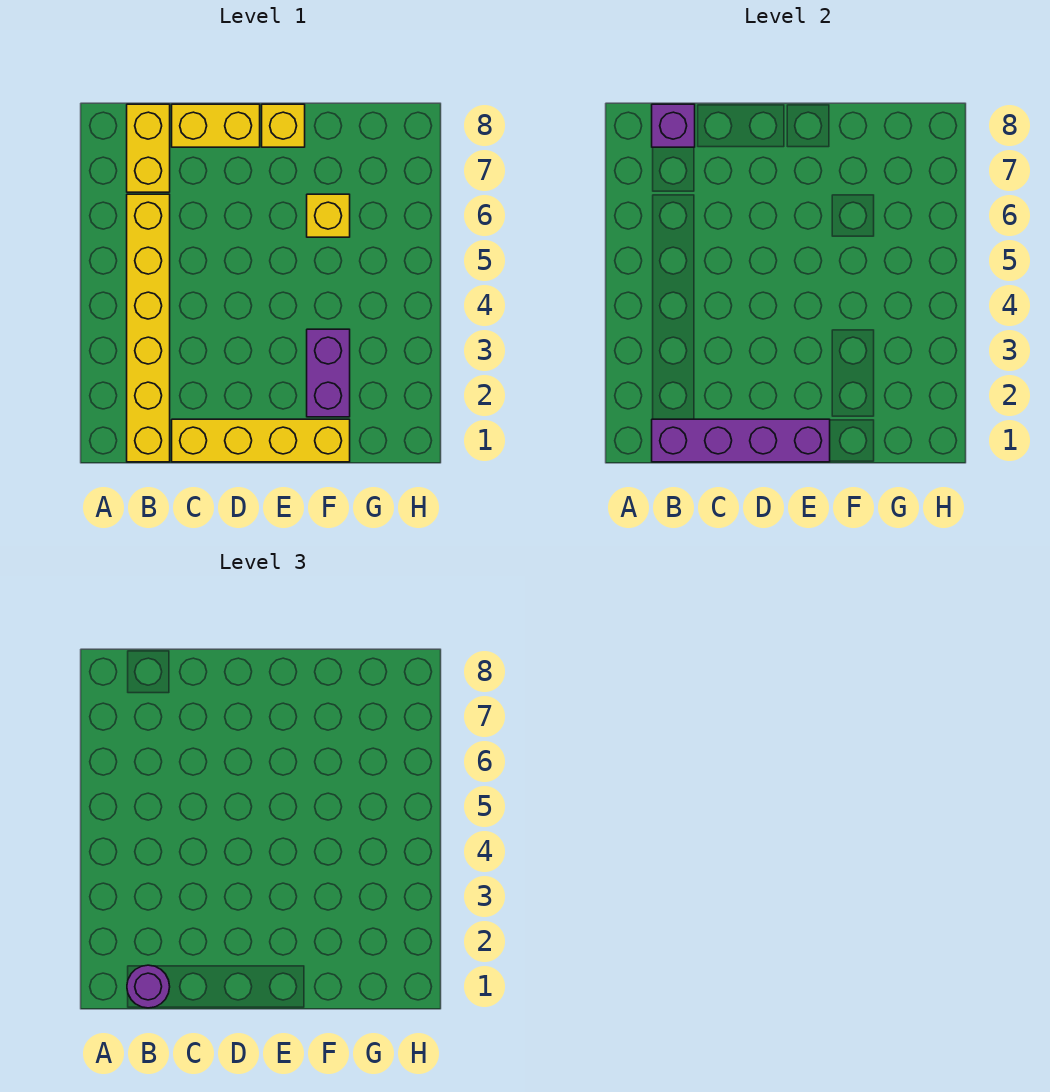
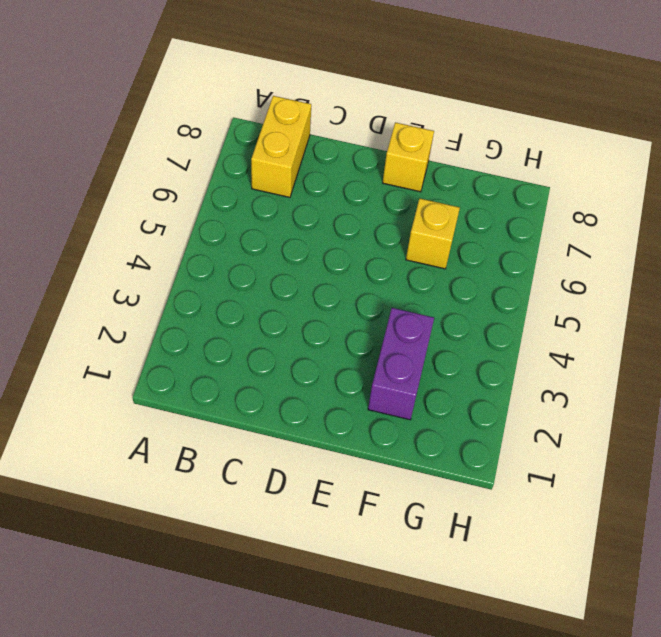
none -> yellow 1x6 brick [127,194,170,462]
none -> yellow 1x4 brick [172,419,350,462]

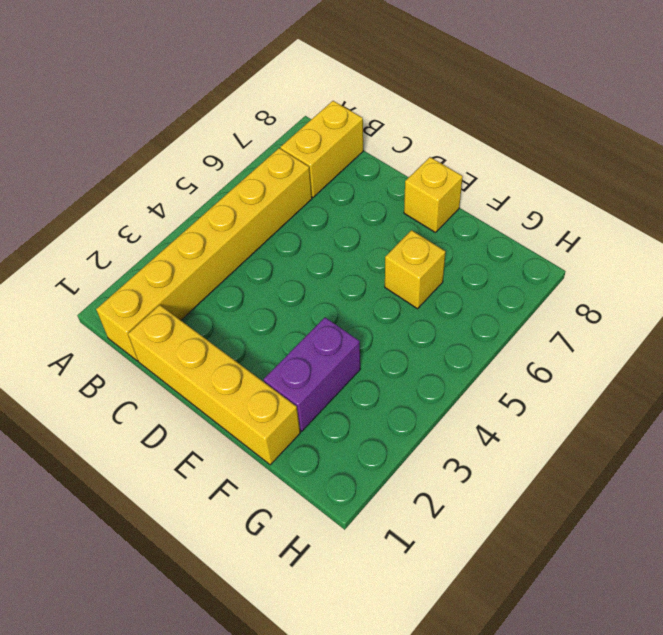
none -> yellow 1x2 brick [172,104,260,147]
none -> purple 1x4 brick [652,419,830,462]

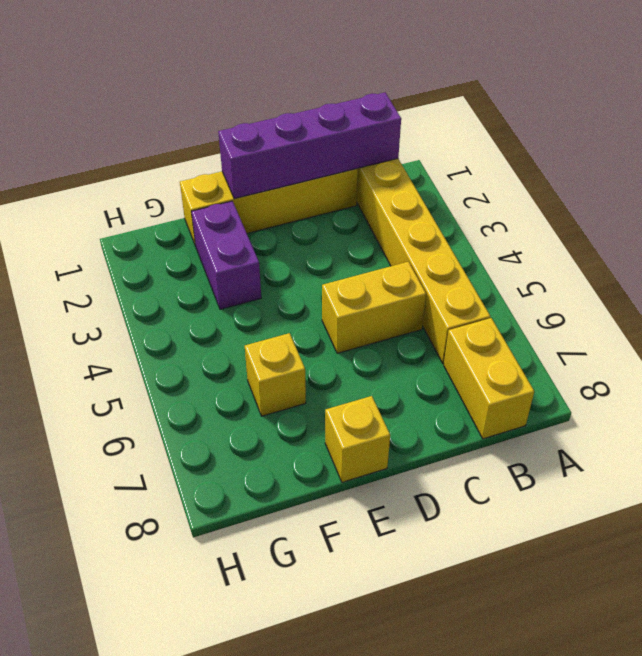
yellow 1x2 brick [322,262,426,353] -> yellow 1x2 brick moved to [172,104,260,147]
none -> purple 1x1 brick [652,104,695,147]
none -> purple 1x1 round brick [127,965,170,1008]

